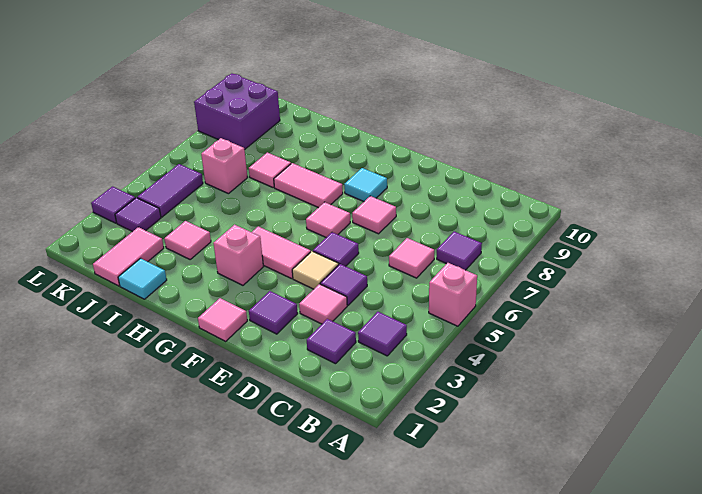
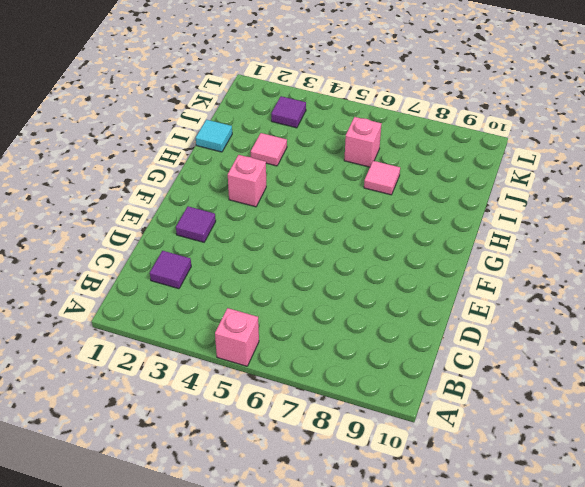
none -> purple 1x1 tile [358,312,407,356]
none -> purple 1x1 tile [437,232,482,270]
none -> pink 1x1 tile [389,238,434,278]

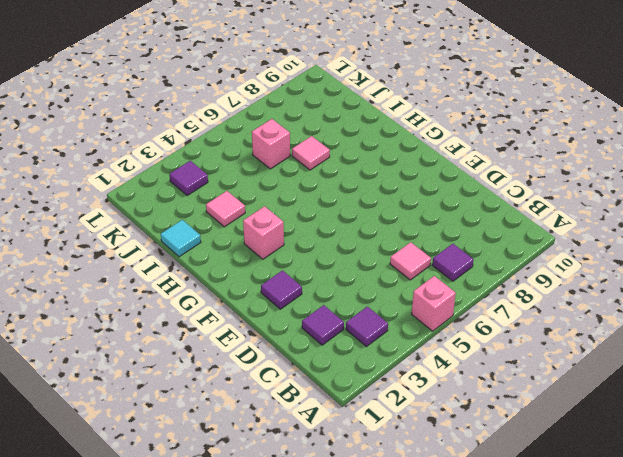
none -> pink 1x1 tile [299,284,347,324]
none -> purple 1x1 tile [320,264,367,305]
none -> tan 1x1 tile [292,251,339,289]

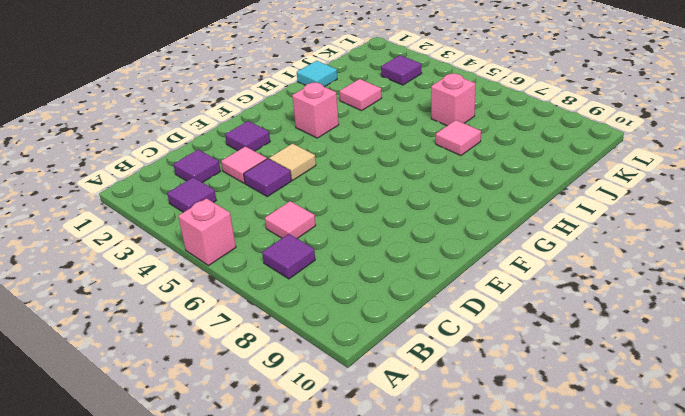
none -> purple 1x1 tile [313,232,359,266]
none -> pink 1x1 tile [352,196,396,234]
none -> pink 1x1 tile [198,298,247,341]

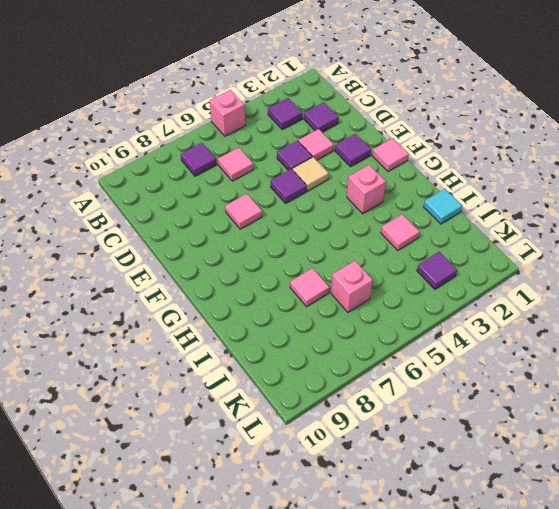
none -> pink 1x2 tile [252,226,311,279]
none -> pink 1x1 tile [306,202,350,237]
none -> cyan 1x1 tile [344,168,387,201]

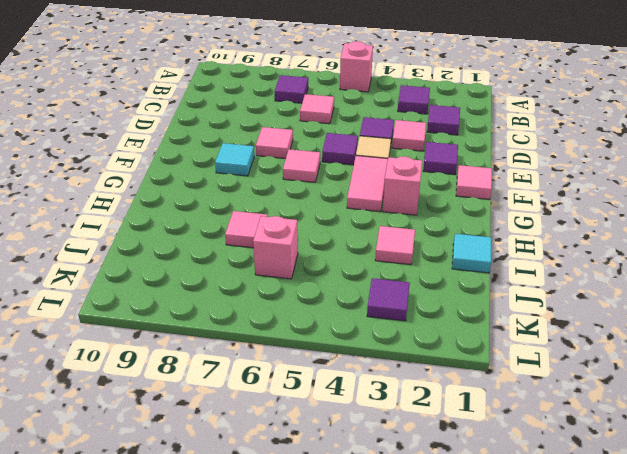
none -> pink 1x2 tile [274,163,343,208]
none -> pink 1x2 tile [93,227,164,286]
none -> purple 1x2 tile [137,164,203,217]

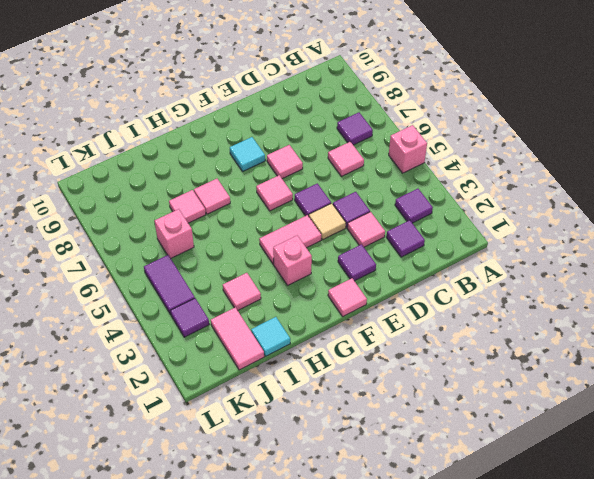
pink 1x1 tile [194,179,230,214] -> pink 1x2 tile [274,163,343,208]
none -> purple 2x2 brick [194,74,280,150]
none -> purple 1x1 tile [91,187,135,223]

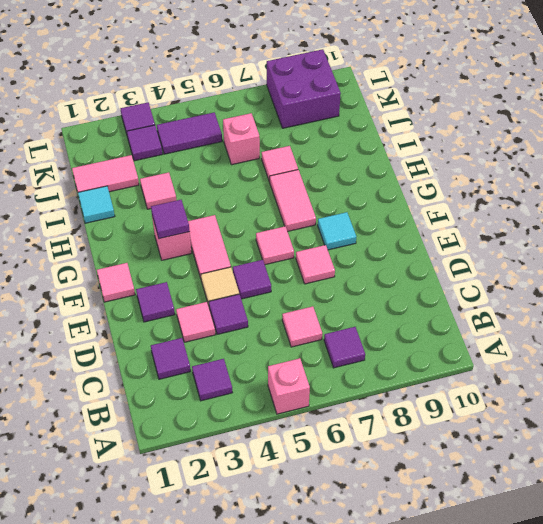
purple 1x1 tile [151,200,190,239] -> none

